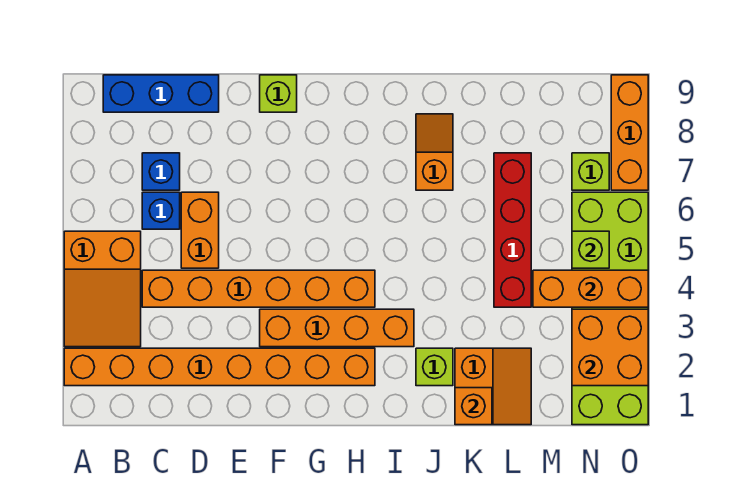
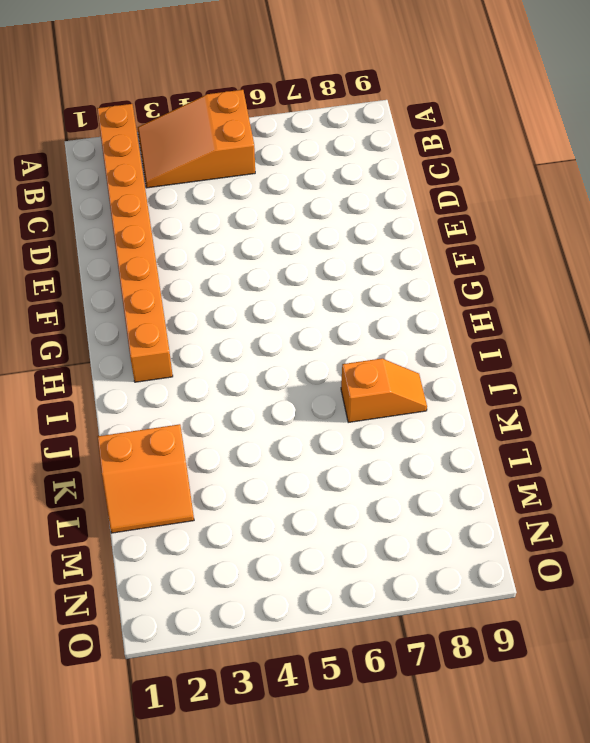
none -> blue 1x3 brick [103,75,219,112]
none -> orange 1x6 brick [142,270,375,307]
none -> blue 1x1 brick [142,192,180,229]

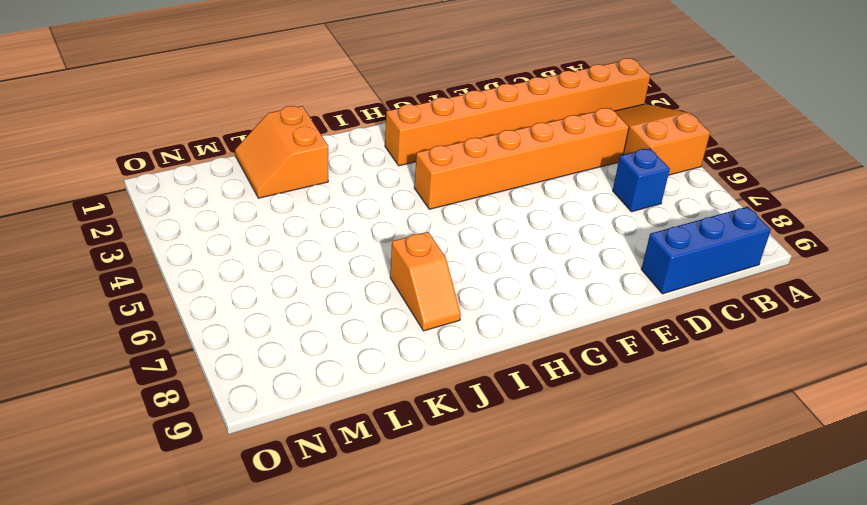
none -> blue 1x1 brick [142,153,180,190]
none -> orange 1x2 brick [181,192,219,268]
none -> orange 1x4 brick [260,309,414,347]

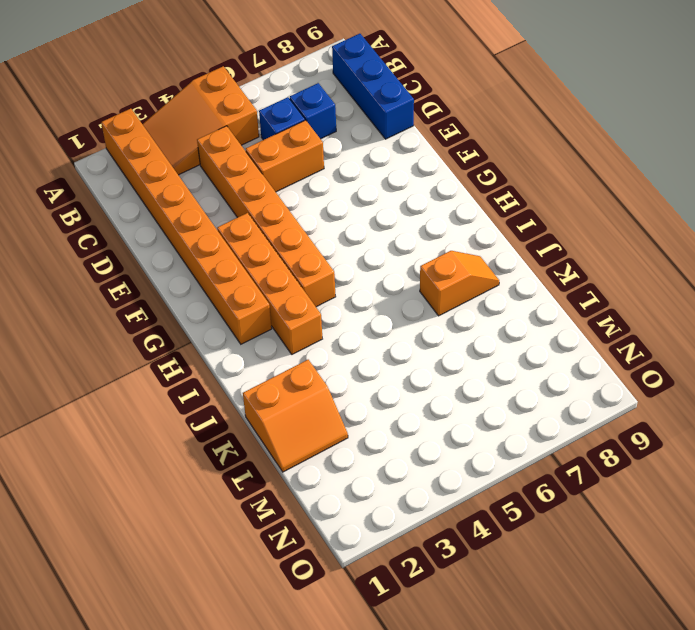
none -> lime 1x1 brick [260,75,297,112]
none -> lime 1x1 brick [416,348,453,386]
none -> red 1x4 brick [494,153,531,307]

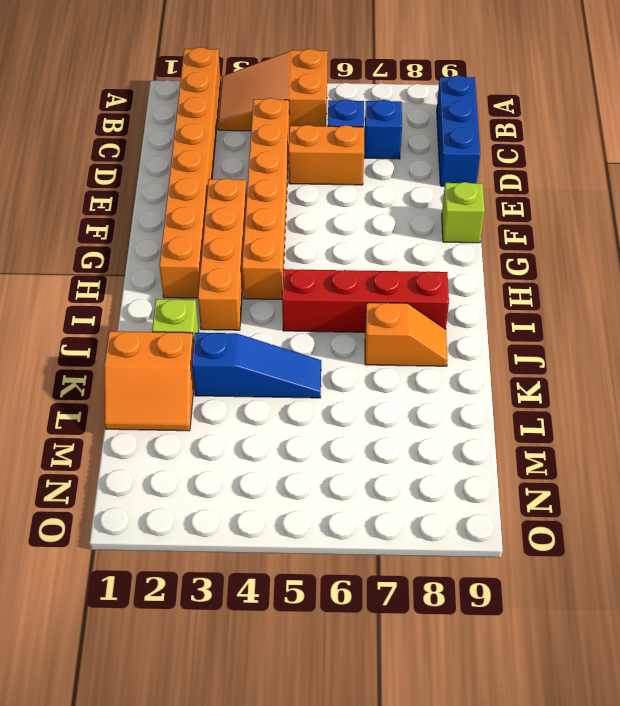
red 1x4 brick [282,269,449,332] -> red 1x4 brick moved to [494,153,531,307]
blue 1x3 slope [192,333,321,398] -> none
none -> lime 2x6 brick [572,192,648,425]
none -> lime 1x1 brick [572,153,609,190]
none -> orange 1x3 brick [611,75,648,190]

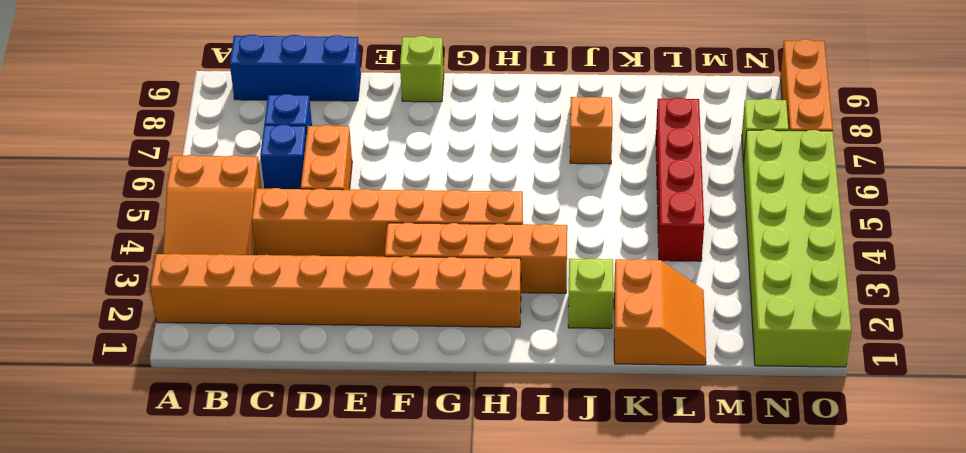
none -> orange 1x1 brick [455,388,492,425]
none -> orange 1x3 brick [533,270,648,307]
none -> orange 2x2 brick [572,309,648,386]

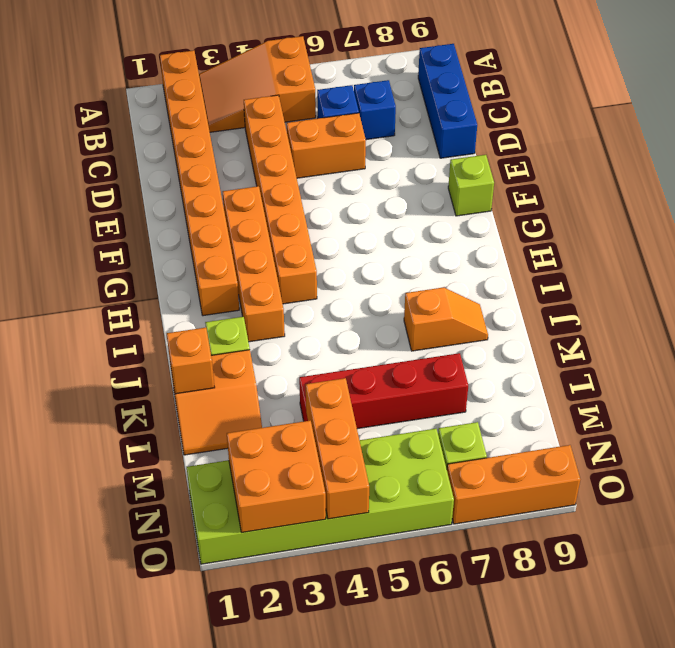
none -> lime 1x1 brick [572,231,609,268]

